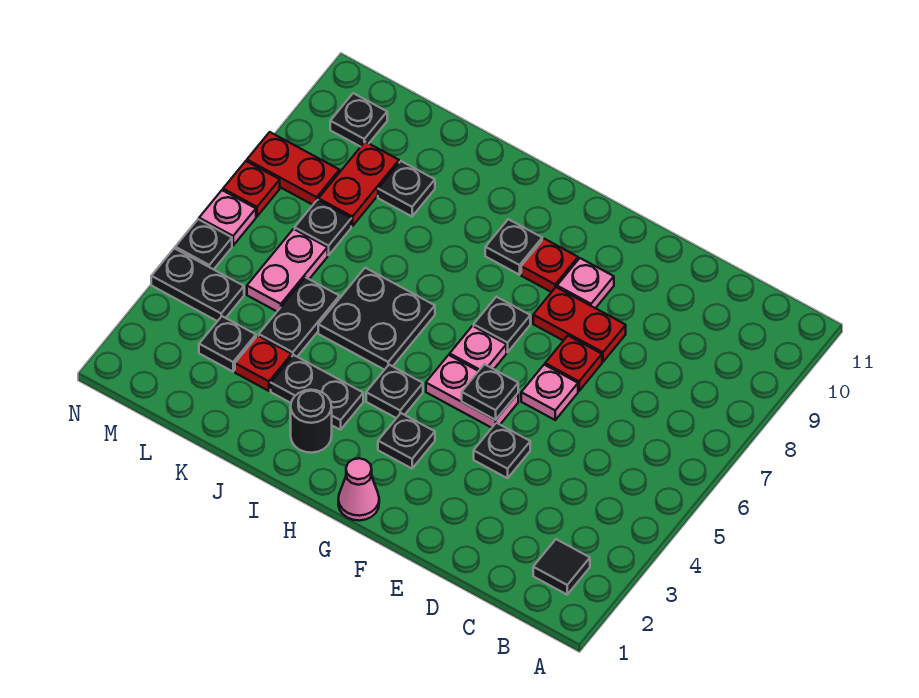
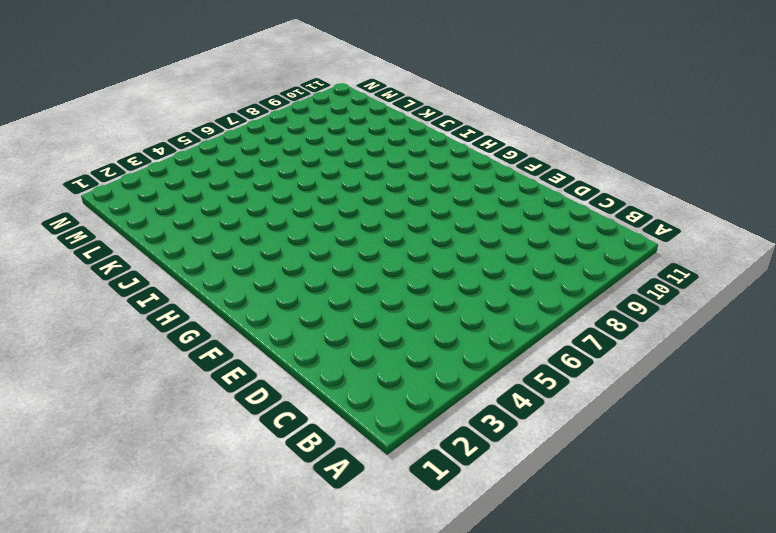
none -> black 1x1 tile [533,539,590,594]
none -> black 1x1 plate [474,423,530,478]
none -> pink 1x1 plate [521,365,578,420]
none -> red 1x1 plate [545,336,602,391]

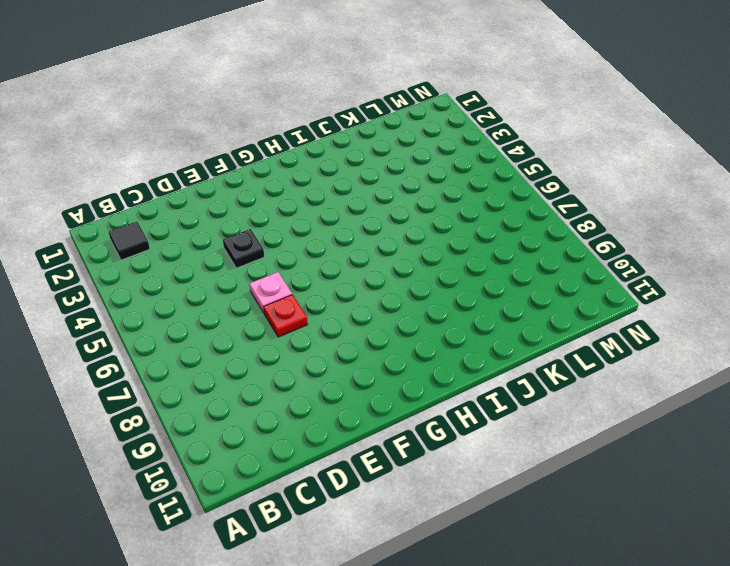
none -> red 1x2 plate [533,287,626,362]
none -> pink 1x2 plate [426,355,518,428]
none -> pink 1x1 plate [557,258,614,308]
none -> pink 1x1 cone [338,458,379,521]

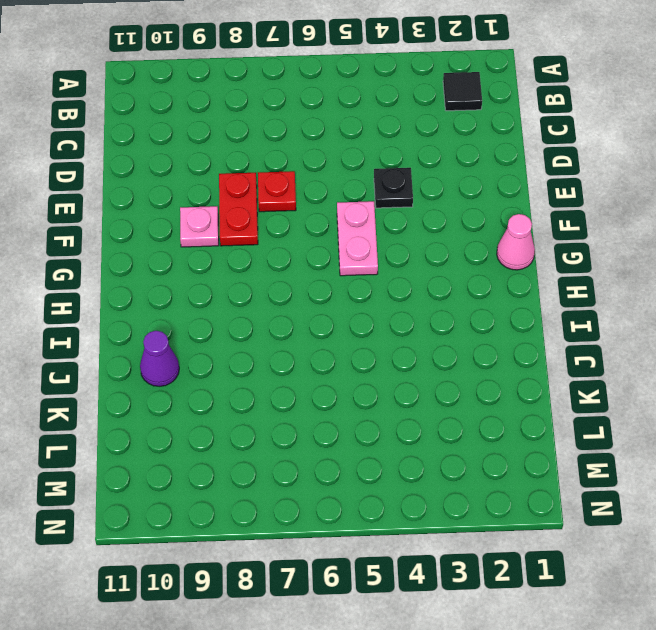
purple 1x1 cone [140,331,179,386] -> none
none -> pink 1x1 plate [521,365,578,420]
none -> black 1x1 plate [378,413,435,468]
none -> pink 1x1 plate [450,326,506,371]
none -> black 1x1 plate [474,297,530,352]

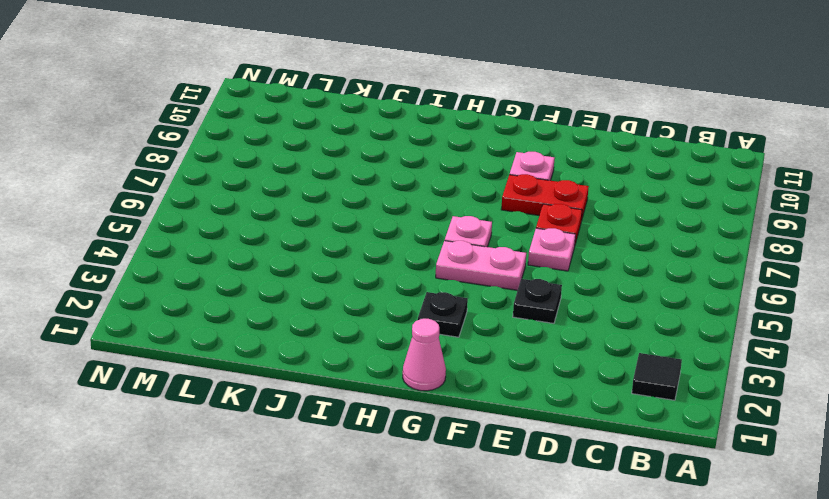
none -> black 1x1 plate [474,297,530,352]
none -> red 1x1 plate [521,239,578,292]
none -> black 1x1 plate [366,365,423,418]
none -> black 1x1 plate [485,219,542,275]

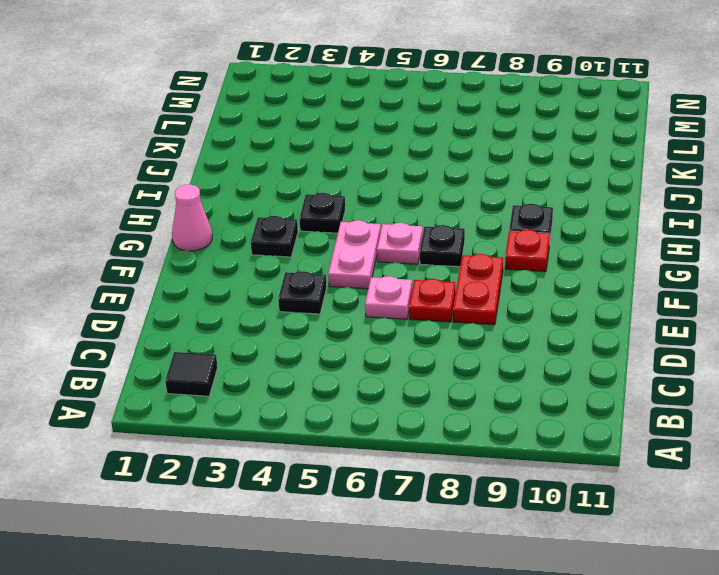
none -> pink 1x1 plate [557,258,614,308]
none -> black 1x1 round brick [291,390,332,453]
none -> black 1x2 plate [271,355,363,430]
none -> black 2x2 plate [318,268,435,370]

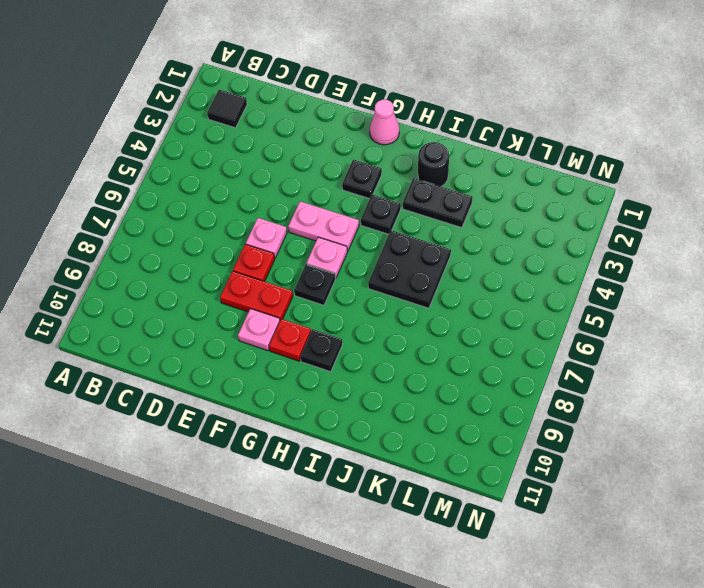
none -> black 1x1 plate [474,423,530,478]
none -> red 1x1 plate [235,336,292,391]
none -> black 1x2 plate [259,277,339,357]
none -> black 1x1 plate [378,161,435,216]

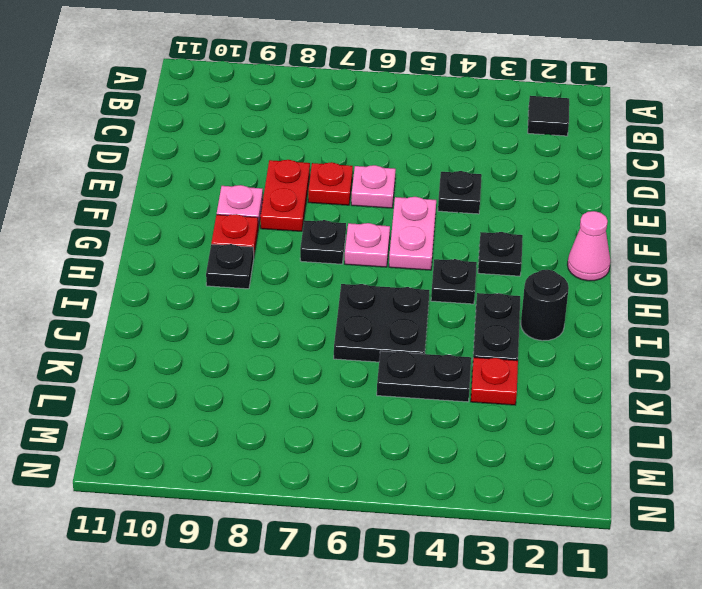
none -> black 1x1 plate [378,161,435,216]
none -> black 1x1 plate [199,316,256,371]
none -> pink 1x2 plate [247,229,328,311]
none -> black 1x1 plate [295,200,351,255]

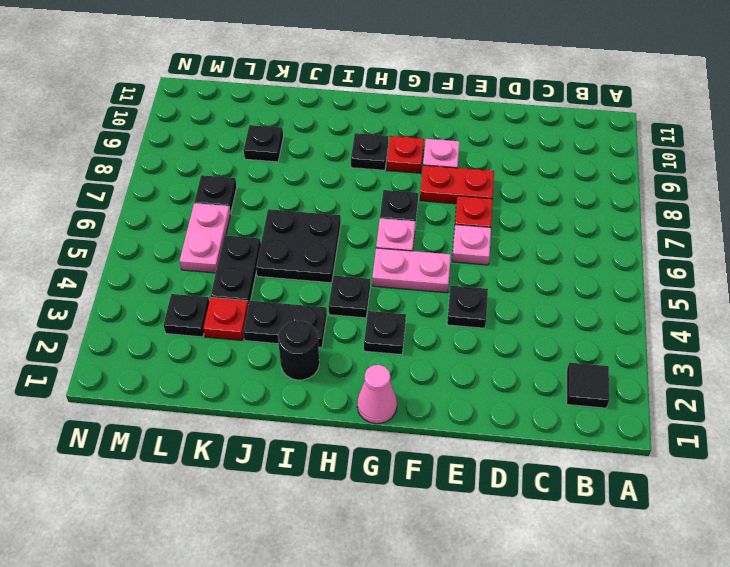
none -> red 1x2 plate [318,142,399,226]
none -> black 1x2 plate [151,248,244,321]
none -> red 1x2 plate [247,132,339,205]
none -> black 1x1 plate [330,93,387,147]

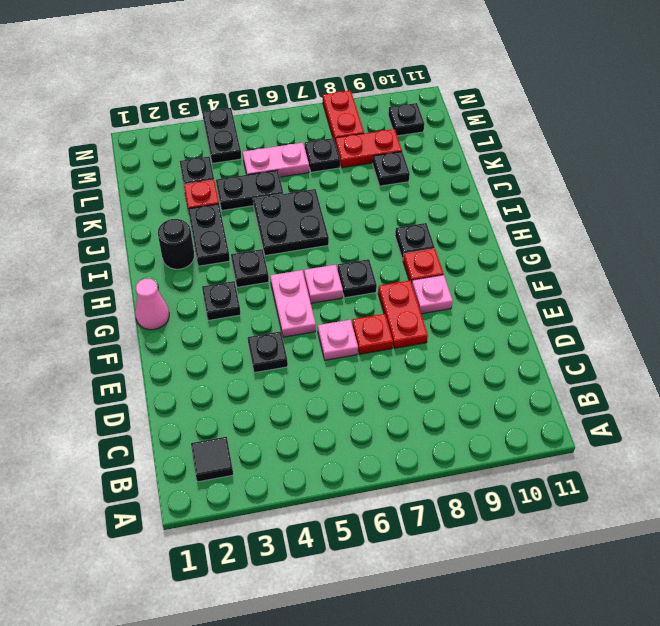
none -> black 1x1 plate [175,219,232,269]
none -> pink 1x1 plate [199,190,256,245]
none -> red 1x1 plate [223,161,280,216]
none -> black 1x1 plate [462,364,518,420]

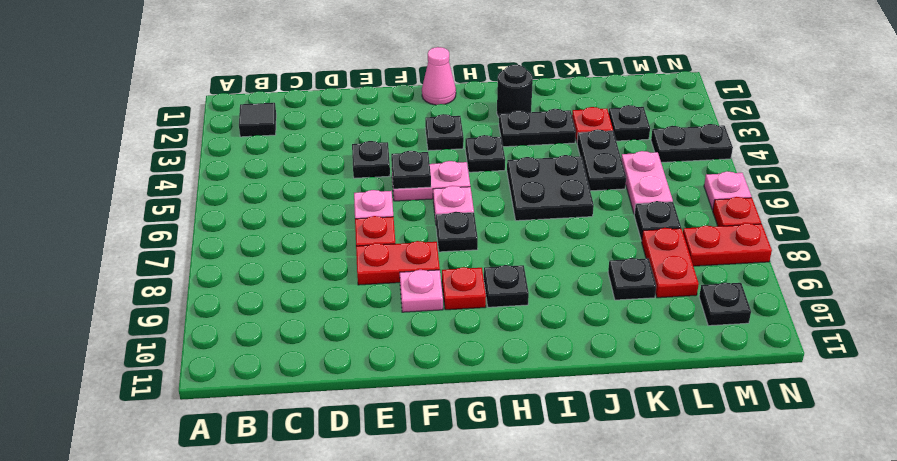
none -> black 1x1 plate [175,219,232,269]

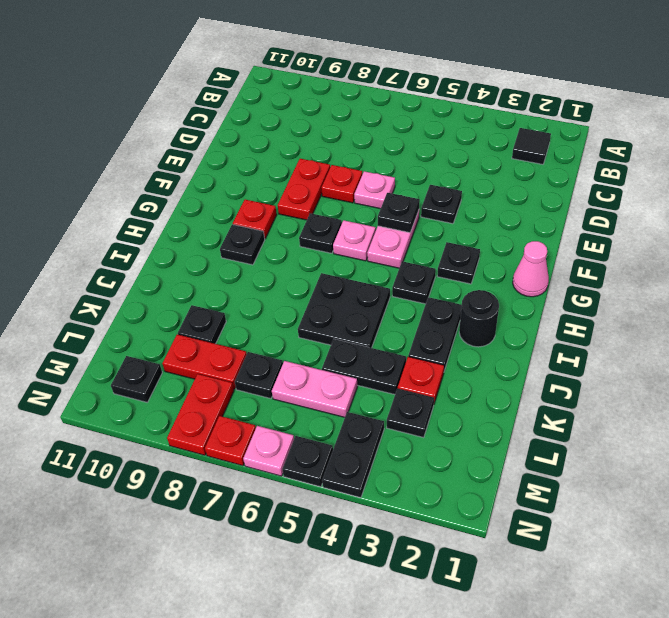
none -> pink 1x1 plate [557,258,614,308]

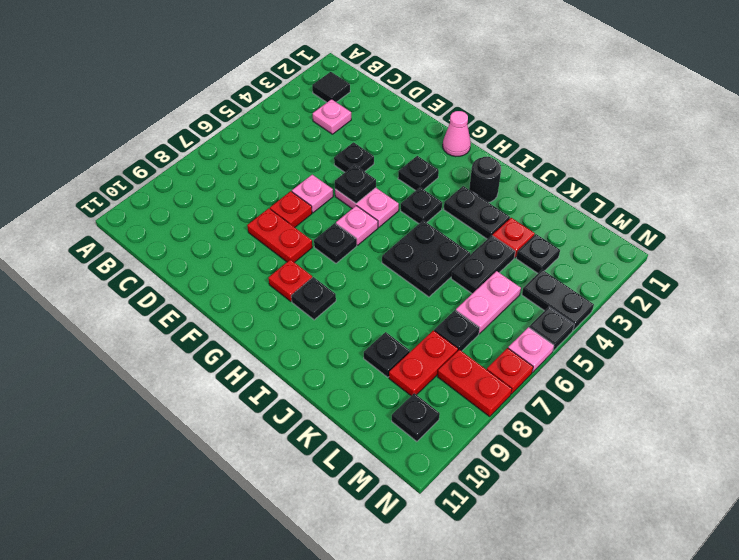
pink 1x1 plate [313,99,351,134] -> pink 1x1 plate moved to [557,258,614,308]

